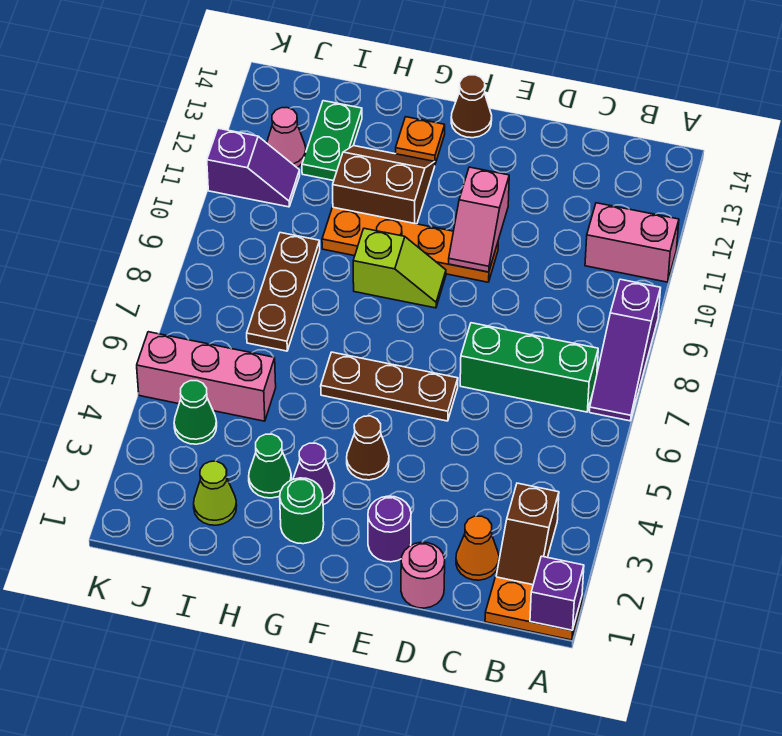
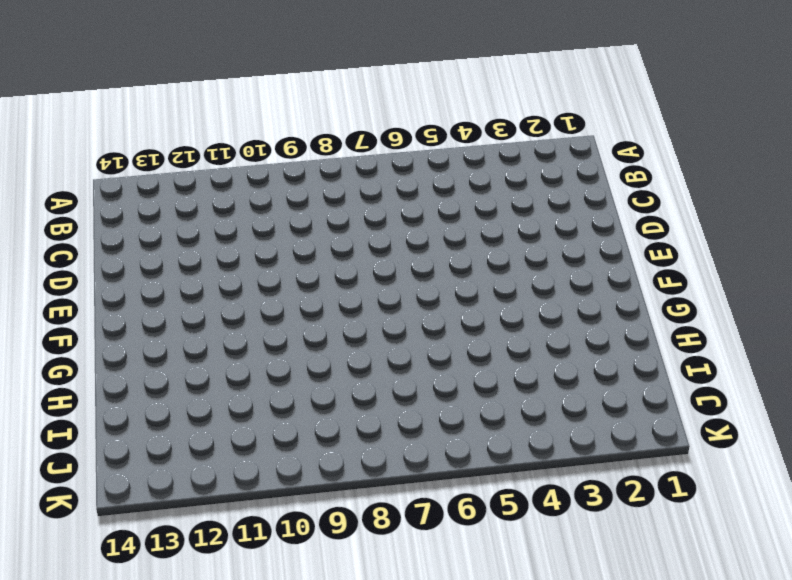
none -> orange 1x2 plate [485,577,582,640]
none -> purple 1x3 slope [590,279,661,421]
none -> pink 1x2 brick [585,203,679,282]

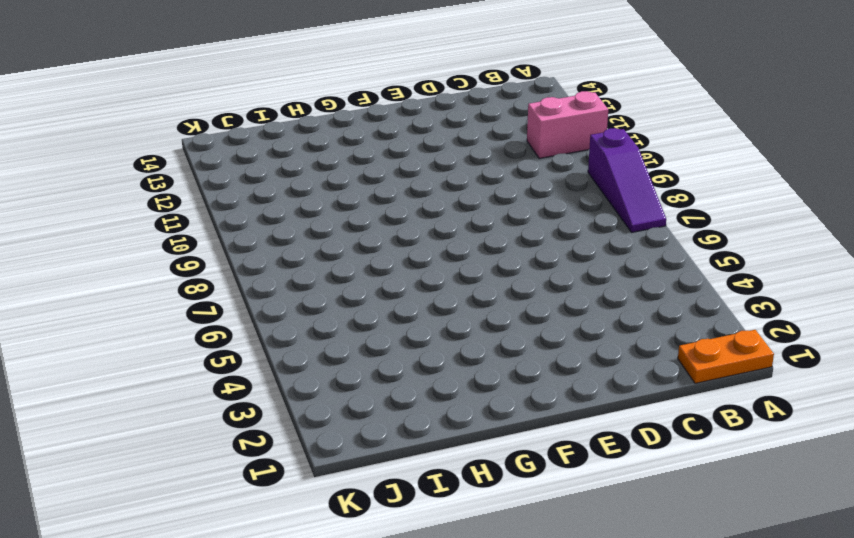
none -> brown 1x2 slope [496,483,559,585]
none -> green 1x3 brick [460,323,598,412]
none -> orange 1x1 cone [456,516,499,580]

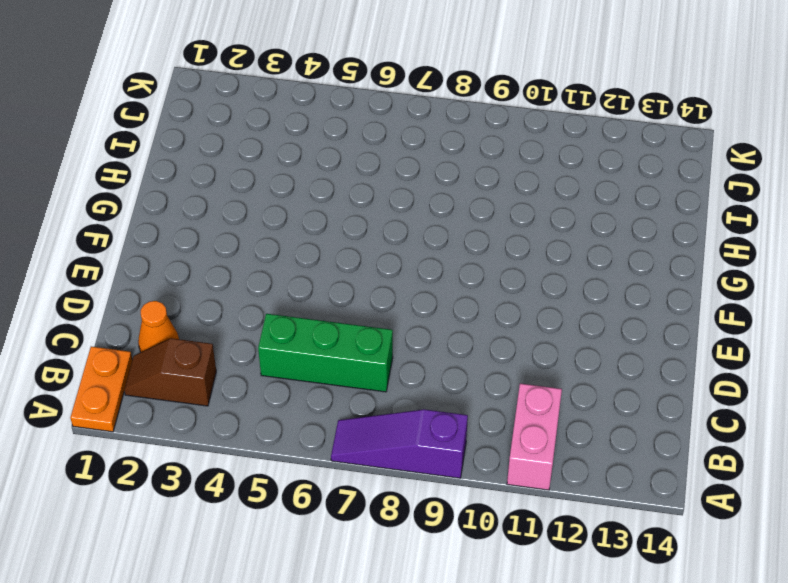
green 1x3 brick [258,314,393,392] -> green 1x3 brick turned to [460,323,598,412]
none -> pink 1x1 round brick [401,542,445,608]
none -> purple 1x1 round brick [368,496,411,562]
none -> brown 1x3 plate [321,352,458,421]

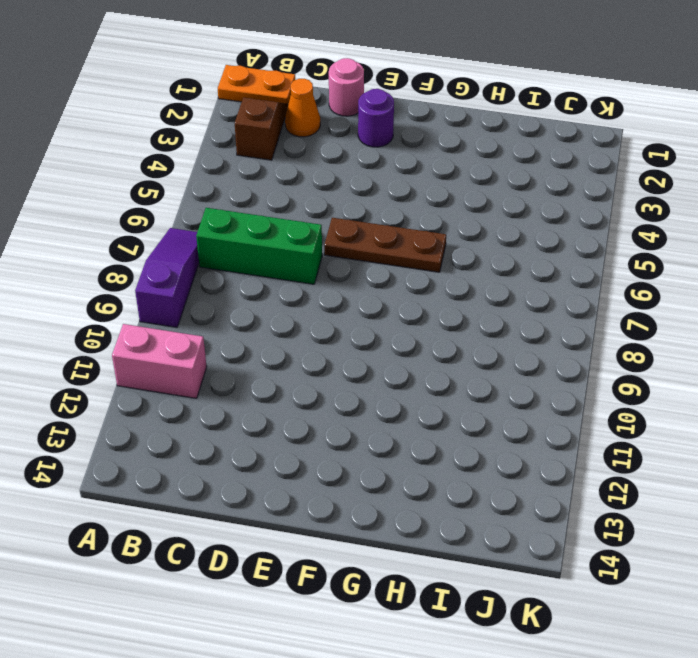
none -> orange 1x4 plate [322,207,498,282]
none -> brown 1x1 cone [347,416,389,480]
none -> lime 1x2 slope [353,228,446,308]

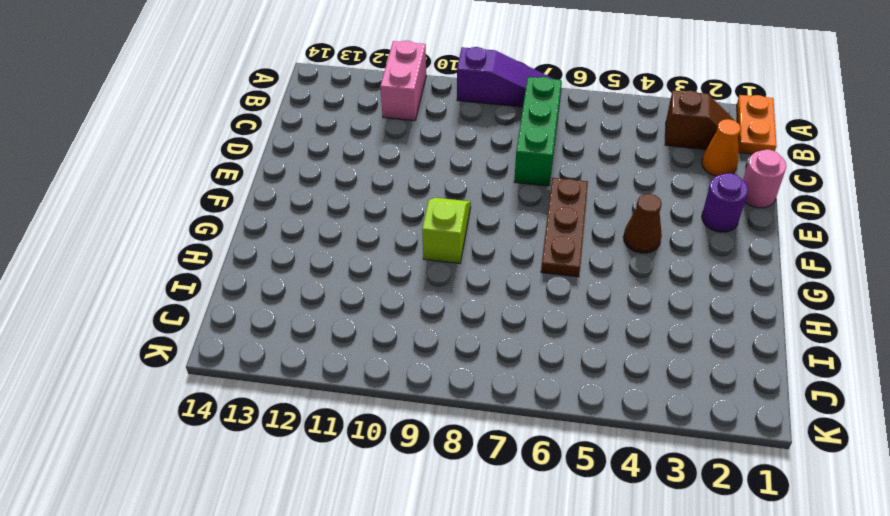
none -> orange 1x4 plate [322,207,498,282]
none -> brown 1x1 cone [451,75,492,138]
none -> green 1x1 round brick [280,478,324,544]

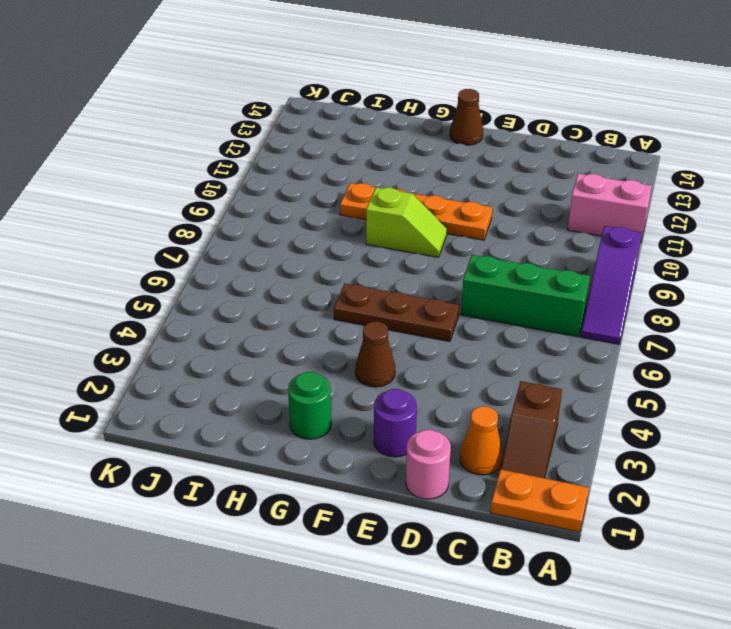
none -> purple 1x1 cone [293,443,335,505]
none -> brown 2x2 slope [333,146,435,224]
none -> orange 1x1 plate [396,117,445,164]

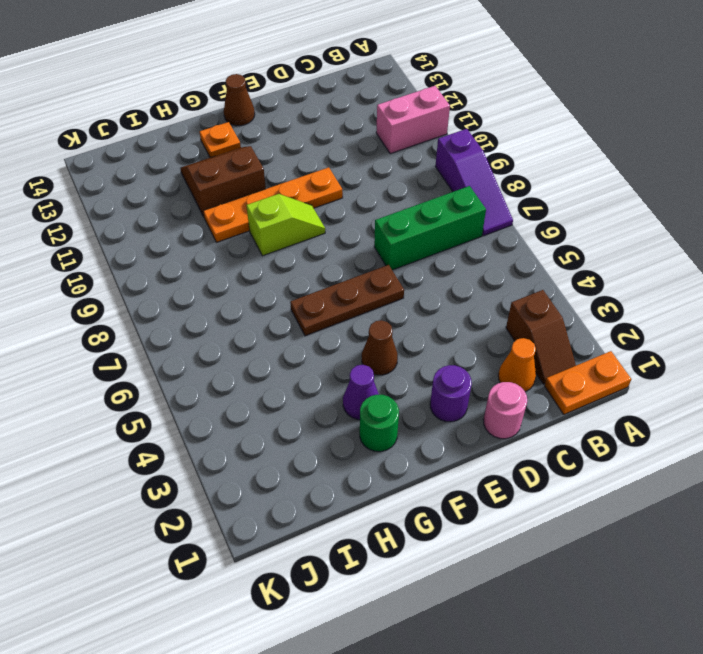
none -> green 1x1 cone [249,434,291,498]
none -> lime 1x1 cone [194,461,237,525]
none -> pink 1x3 brick [137,332,276,421]

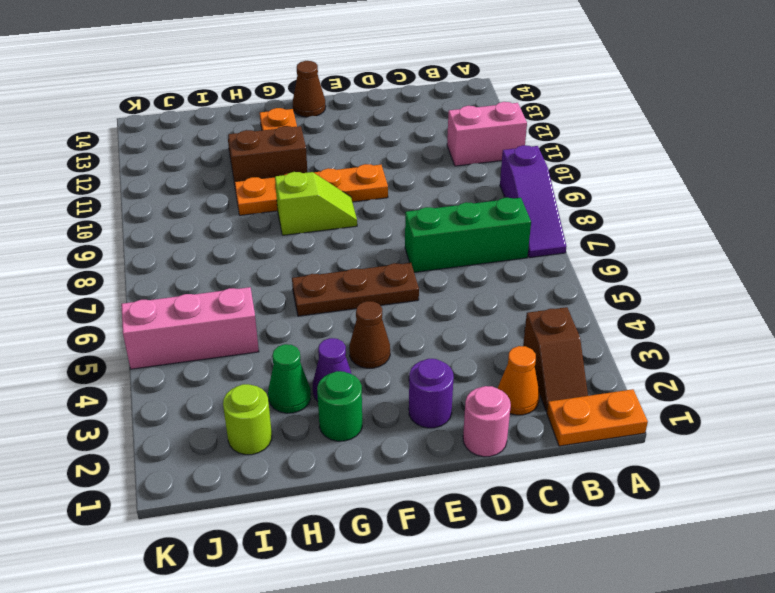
lime 1x1 round brick [223,384,272,455] -> lime 1x1 cone [194,461,237,525]
none -> brown 1x3 plate [247,233,320,351]
none -> green 1x2 plate [302,101,362,181]
none -> green 1x1 cone [174,381,217,444]

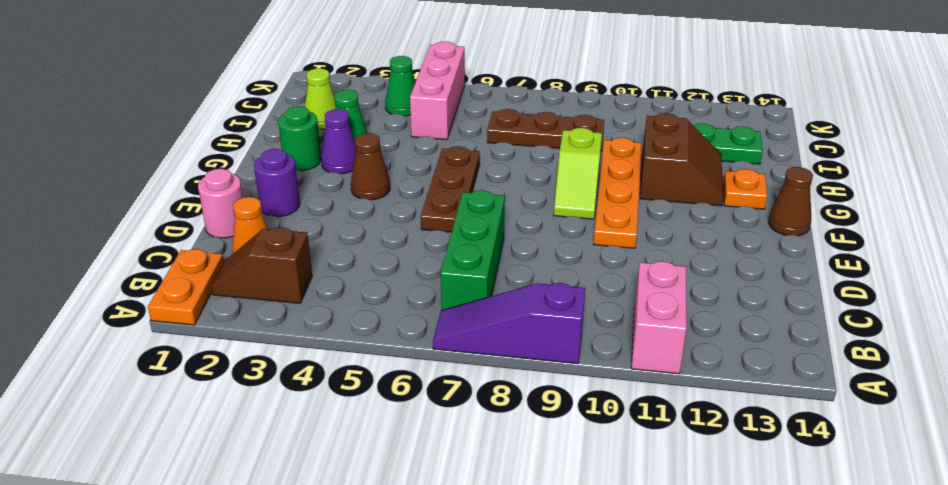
none -> purple 1x2 slope [207,128,300,207]
none -> pink 1x1 cone [267,108,306,167]
none -> purple 1x1 brick [530,556,584,630]

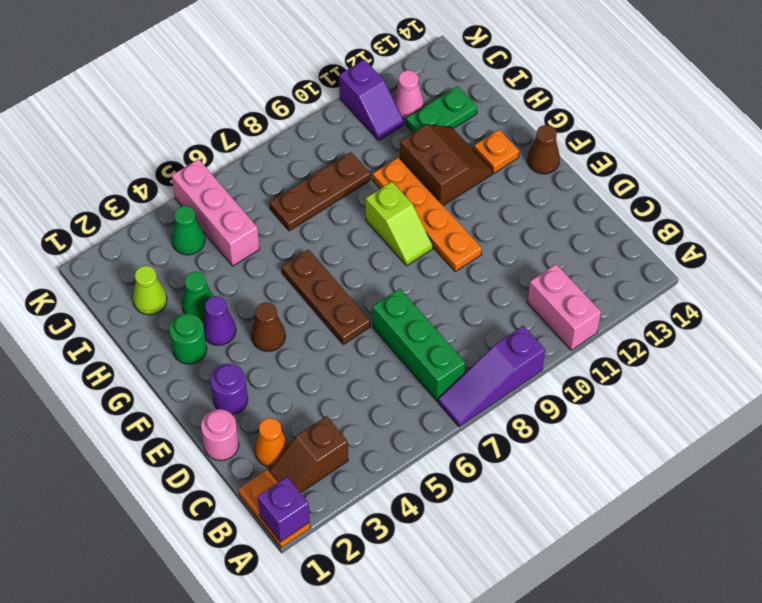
none -> pink 1x2 slope [449,167,509,272]

